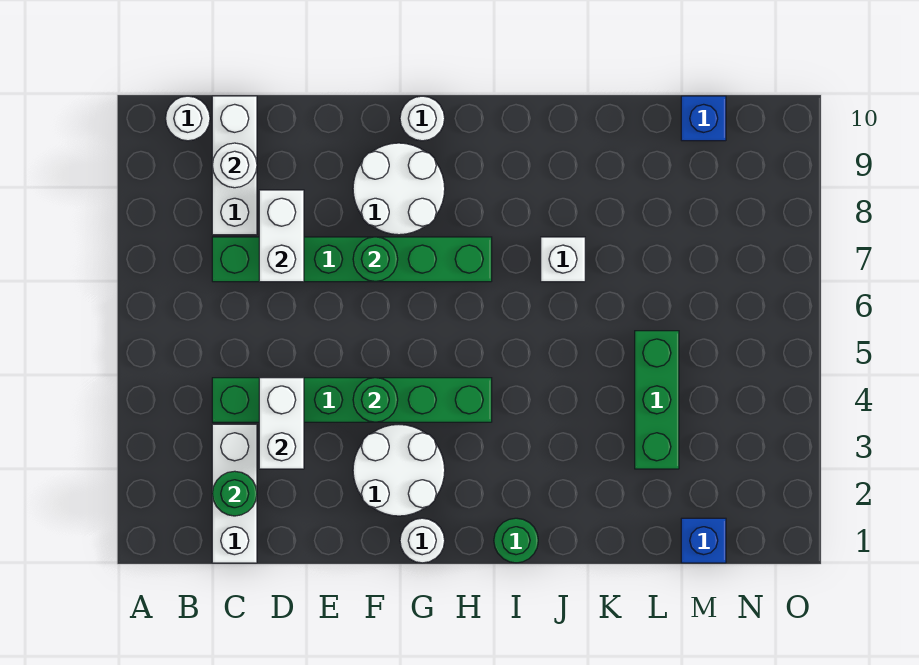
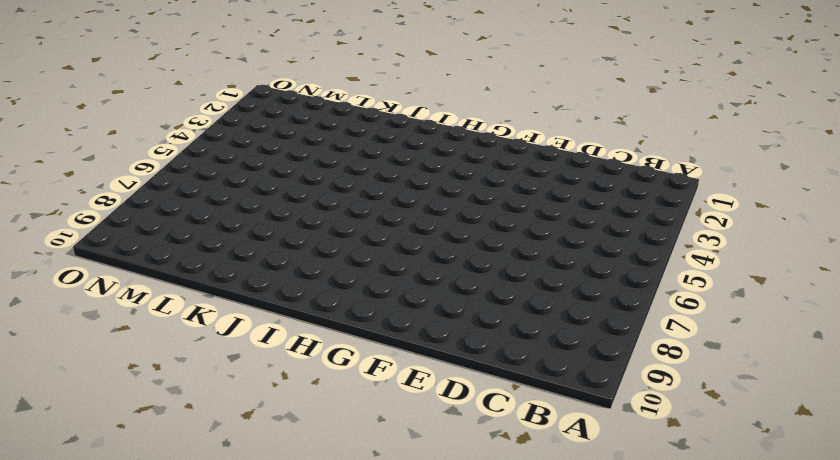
none -> white 1x1 round brick [166,96,210,141]
none -> white 1x3 brick [212,424,257,563]
none -> green 1x6 brick [212,378,492,422]

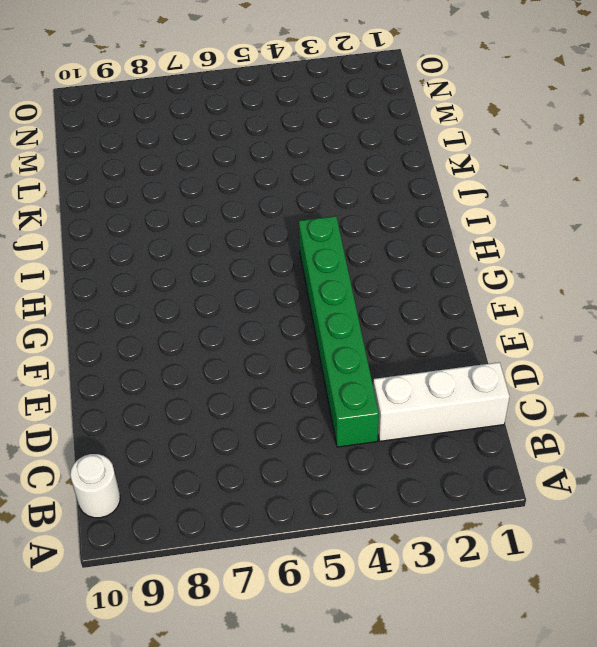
none -> green 1x6 brick [212,237,492,282]
none -> white 1x3 brick [212,96,257,235]
none -> white 2x2 round brick [353,425,445,516]

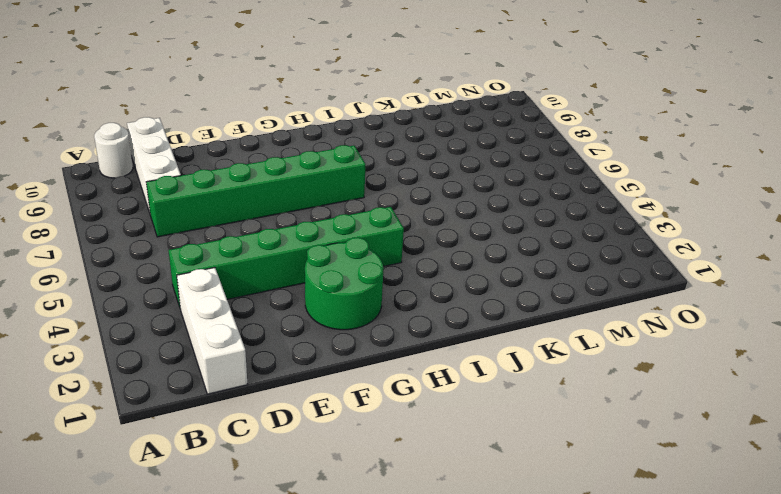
green 2x2 round brick [305,238,384,330] -> white 2x2 round brick [353,425,445,516]
none -> white 2x2 round brick [353,143,445,235]
none -> white 1x1 round brick [400,518,445,563]
none -> white 1x1 round brick [400,96,445,141]

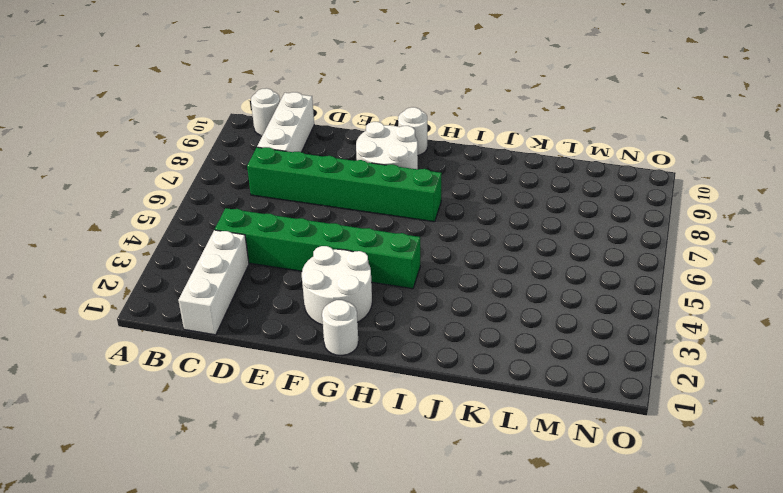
none -> green 1x1 round brick [494,518,538,563]
none -> white 1x1 brick [541,237,585,282]
none -> green 1x3 brick [635,331,679,469]

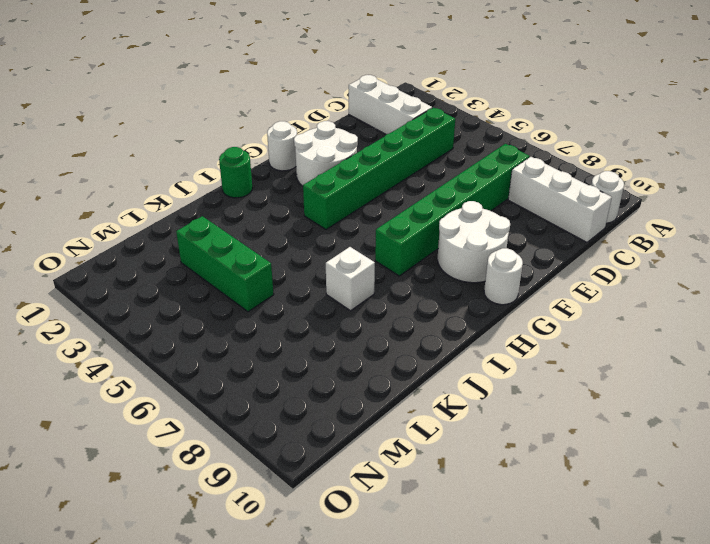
none -> blue 1x1 brick [681,518,726,563]
none -> blue 1x1 brick [681,96,726,141]
none -> green 1x1 round brick [212,471,257,516]

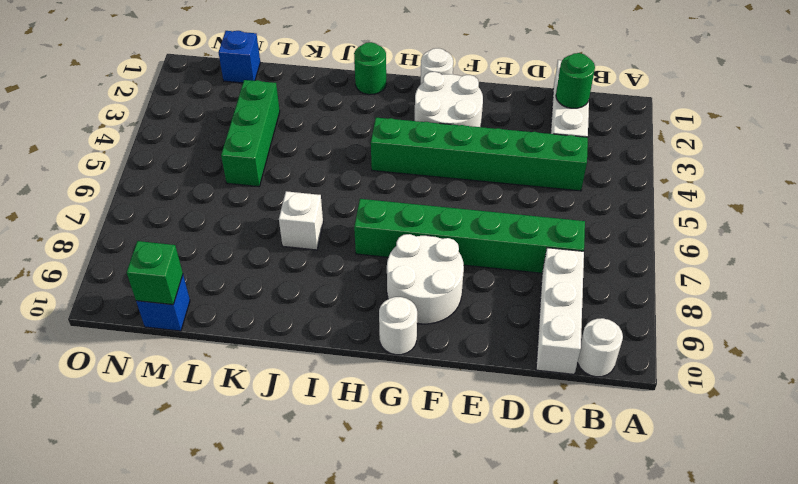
green 1x1 brick [127,241,183,305] -> none
none -> white 1x1 round brick [212,143,257,188]
none -> white 1x2 brick [259,378,304,469]
none -> white 1x2 brick [259,190,304,282]

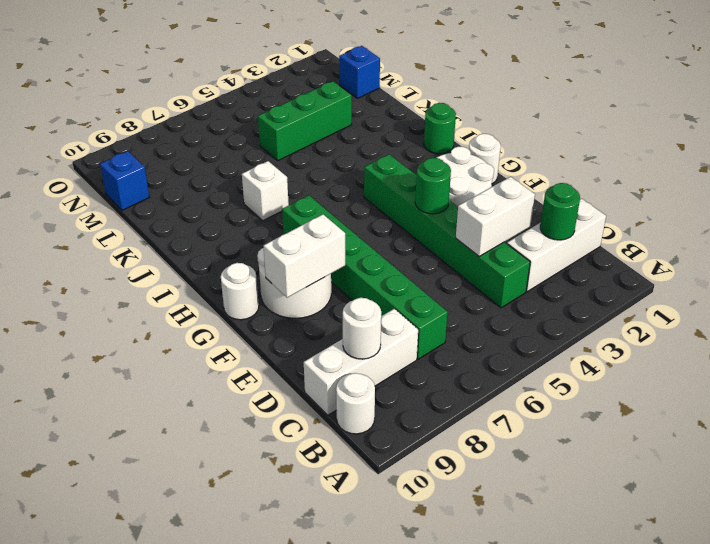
white 1x2 brick [264,214,345,298] -> white 1x2 brick moved to [259,190,304,282]
none -> green 1x1 round brick [353,237,398,281]

